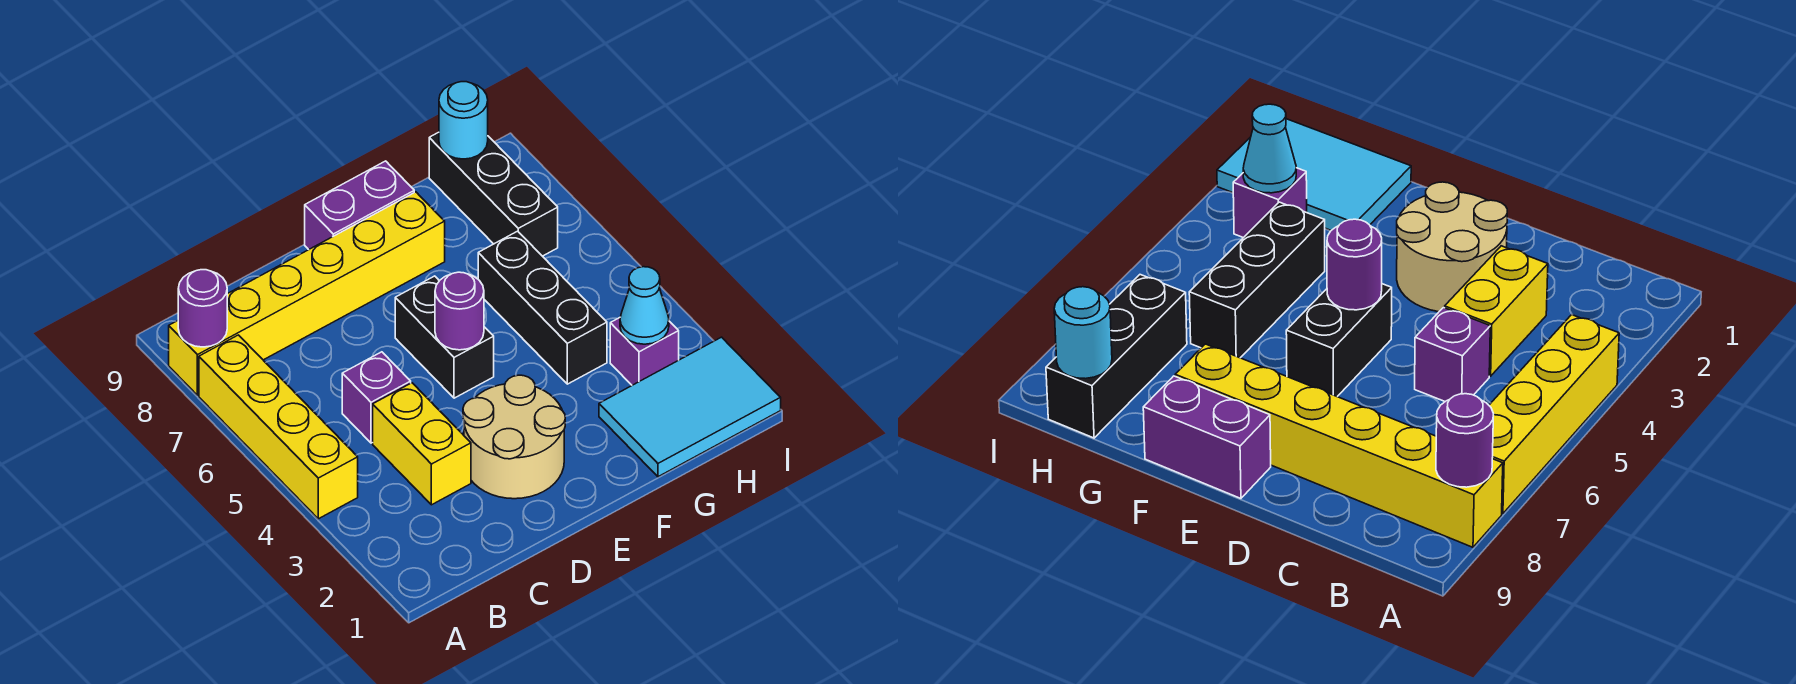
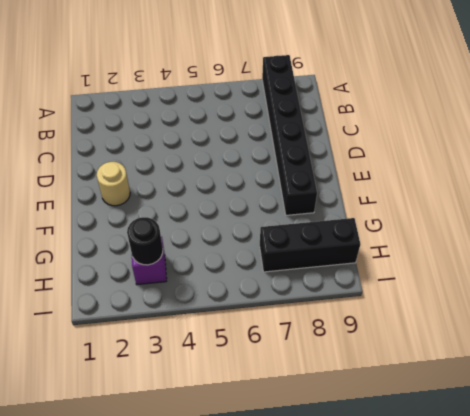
black 1x6 brick [262,55,317,215] -> yellow 1x6 brick [169,192,445,395]
tan 1x1 round brick [97,162,130,206] -> tan 2x2 round brick [463,375,565,499]
black 1x1 round brick [127,217,163,265] -> cyan 1x1 cone [620,267,669,344]
none -> yellow 1x4 brick [199,335,358,519]
none -> yellow 1x2 brick [373,383,471,505]
none -> purple 1x1 brick [342,352,411,443]

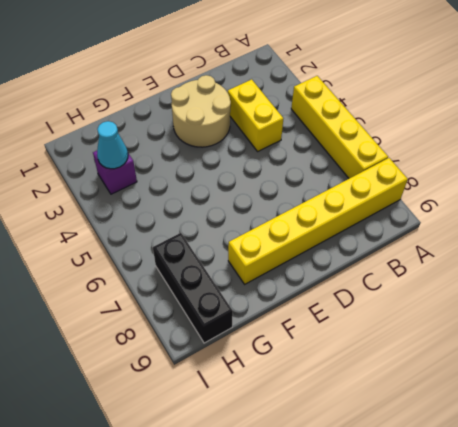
none -> purple 1x1 brick [342,352,411,443]
none -> black 1x2 brick [395,276,494,398]
none -> purple 1x2 brick [305,161,414,250]

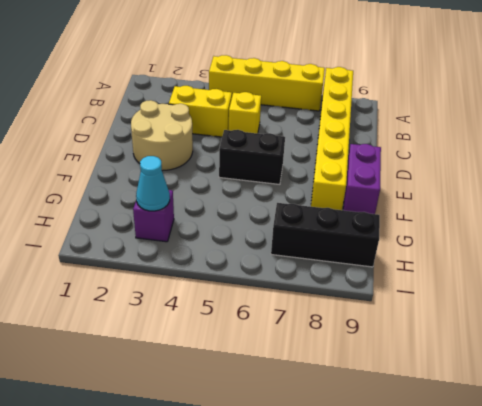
yellow 1x1 brick [229,92,261,134] -> purple 1x1 brick [342,352,411,443]
none -> cyan 2x3 tile [599,337,781,477]
none -> black 1x3 brick [478,231,607,384]
none -> purple 1x1 round brick [178,270,227,347]

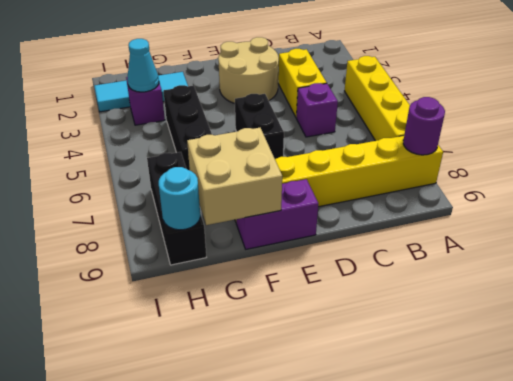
tan 2x2 brick [187,128,282,225] -> none
cyan 1x3 tile [94,72,188,112] -> cyan 2x3 tile [599,337,781,477]
none -> purple 1x1 round brick [435,272,484,350]

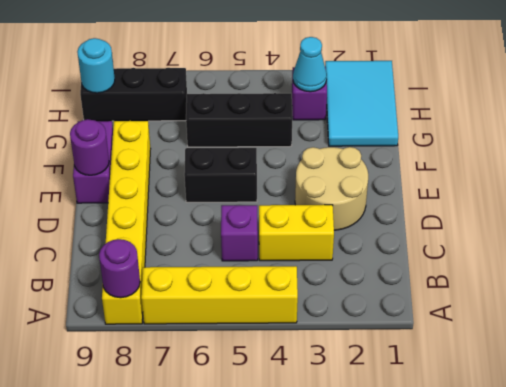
purple 1x1 round brick [70,119,109,175] -> purple 1x1 round brick moved to [435,272,484,350]

